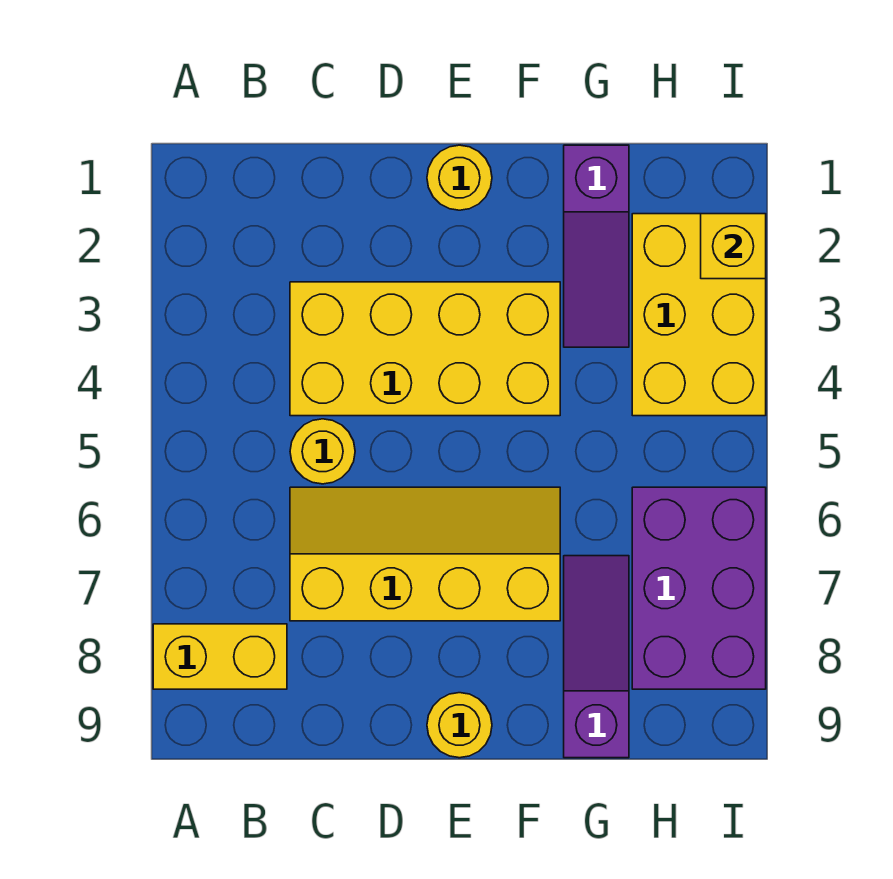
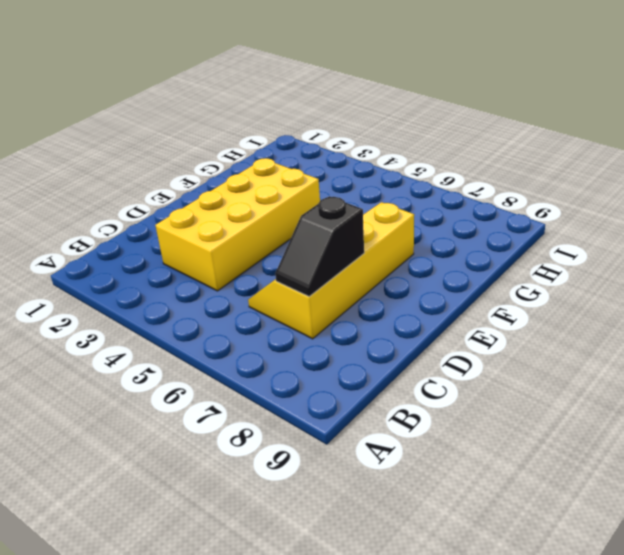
black 1x2 slope [275,196,364,297] -> none
none -> yellow 1x2 brick [153,624,287,689]
none -> yellow 1x1 round brick [290,419,355,484]

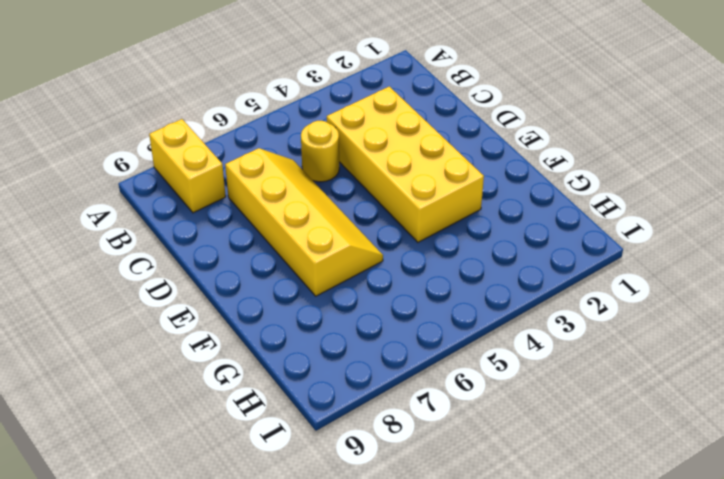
none -> yellow 1x1 round brick [427,145,492,210]
none -> yellow 1x1 round brick [427,693,492,758]

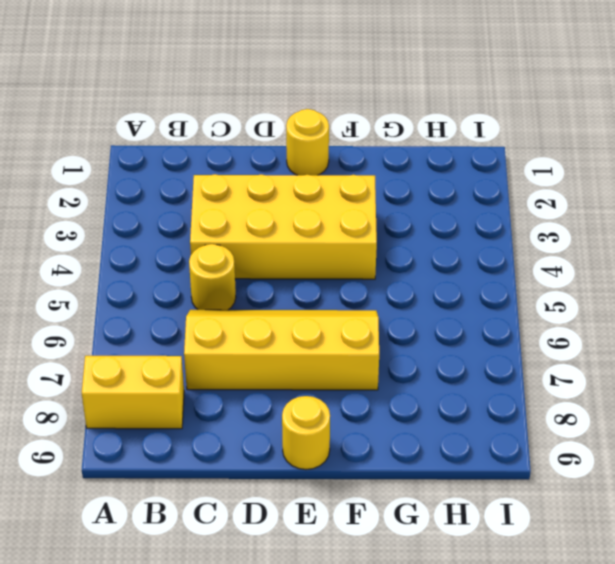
none -> purple 1x3 slope [564,145,629,347]
none -> purple 1x3 slope [564,556,629,758]

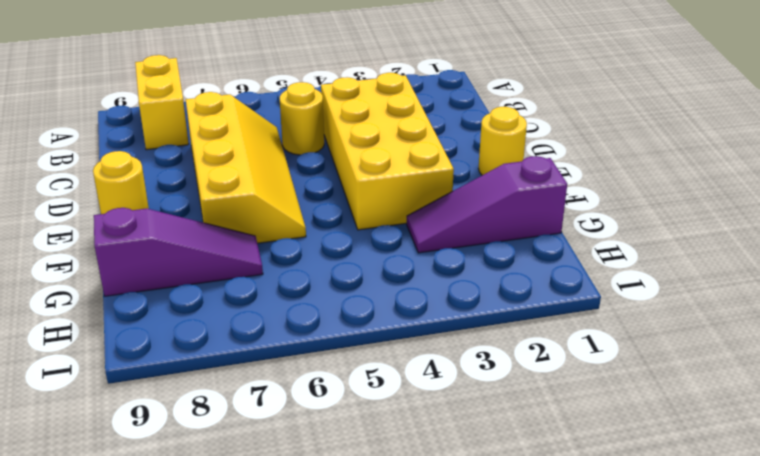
none -> yellow 2x3 brick [632,214,766,416]
none -> purple 2x3 brick [632,487,766,689]

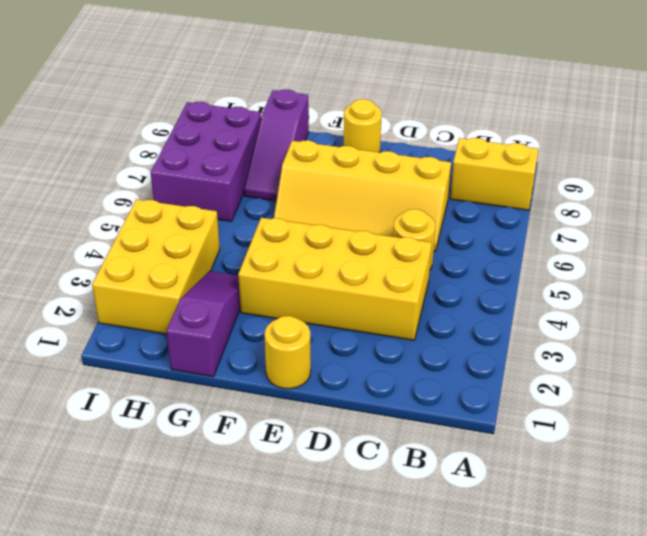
none -> yellow 1x1 brick [701,214,766,279]

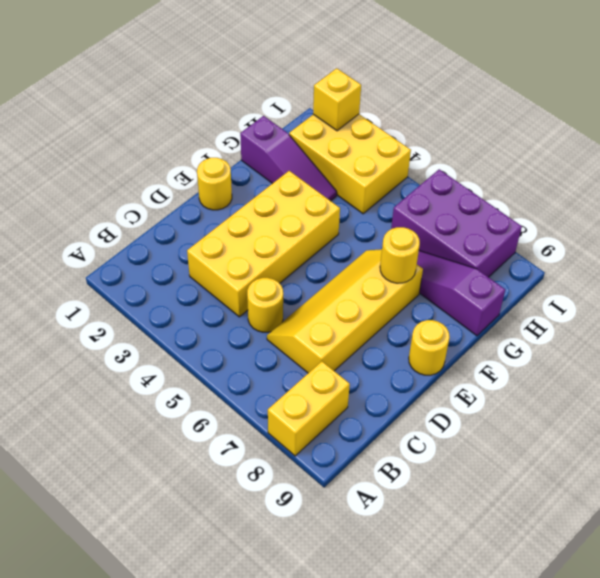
yellow 1x1 round brick [380,227,420,283] -> none

